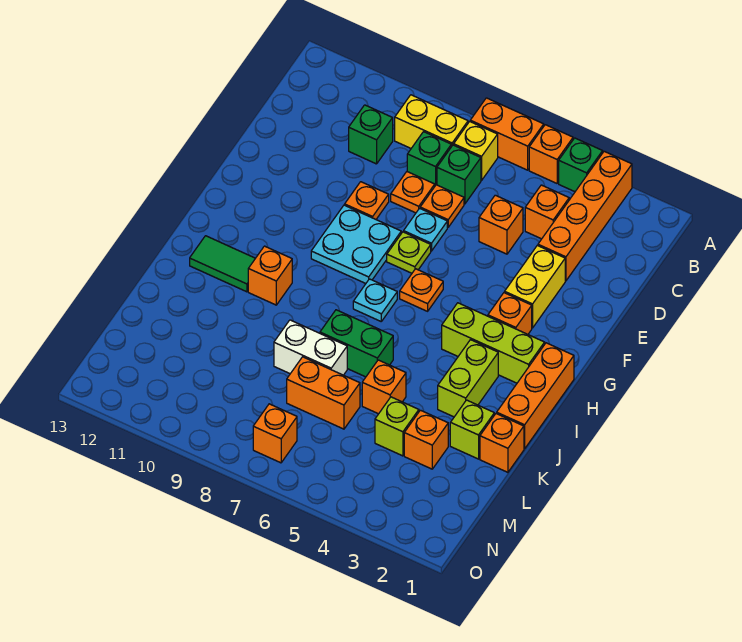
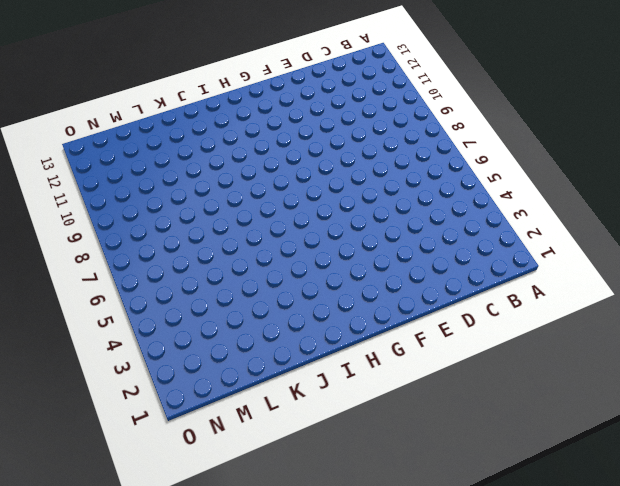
none -> orange 1x4 brick [538,151,632,281]
none -> green 1x1 brick [559,138,603,192]
none -> orange 1x1 brick [529,125,573,183]
none -> orange 1x2 brick [470,98,544,170]

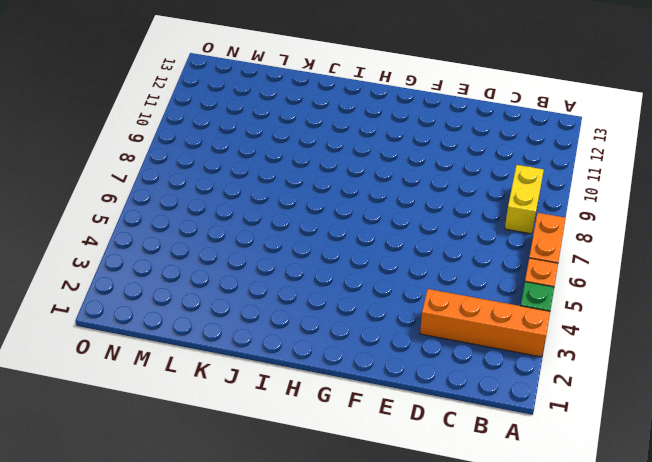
none -> yellow 1x1 brick [454,122,498,180]
none -> orange 1x1 brick [525,185,569,239]
none -> green 1x1 brick [437,145,481,204]
none -> green 1x1 brick [407,132,451,186]

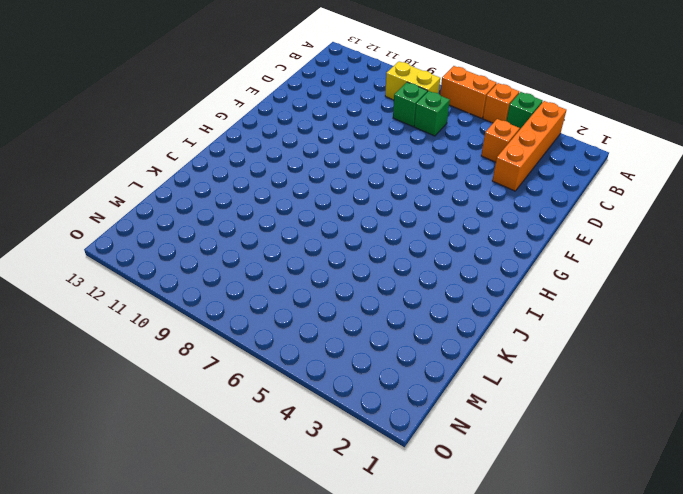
none -> yellow 1x1 brick [454,122,498,180]
none -> green 1x1 brick [349,105,393,164]
none -> orange 1x1 brick [479,195,523,254]
none -> orange 1x1 plate [420,185,464,227]

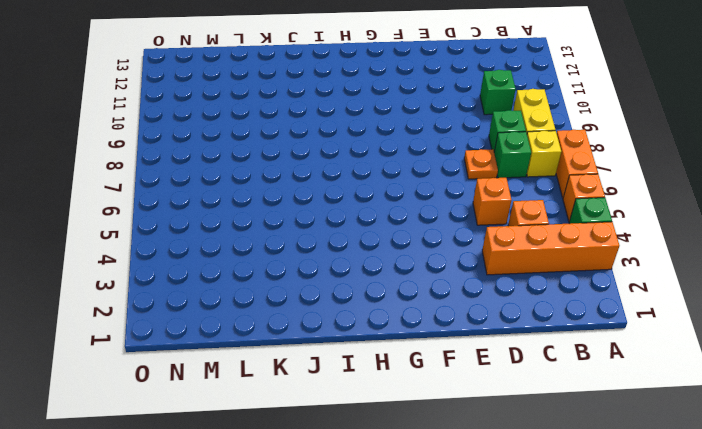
none -> orange 1x1 plate [391,172,435,213]
none -> yellow 1x2 brick [505,246,565,328]
none -> cyan 1x1 plate [404,208,447,251]
none -> orange 1x1 plate [345,182,389,219]

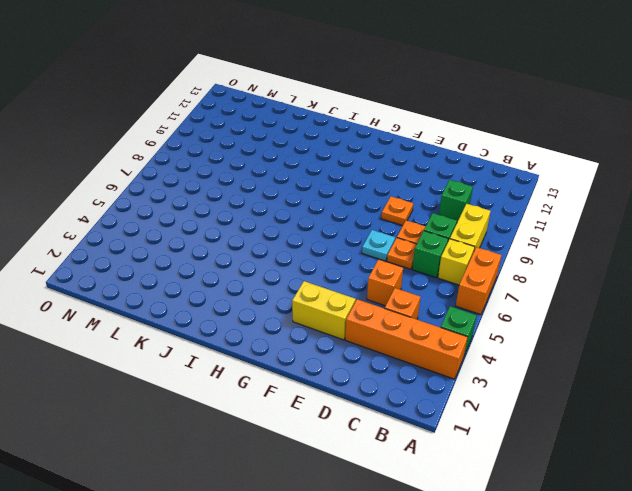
none -> orange 1x1 brick [529,125,573,183]
none -> lime 1x1 plate [387,232,431,273]
none -> cyan 2x2 plate [311,205,401,283]
none -> orange 1x1 brick [488,293,532,334]

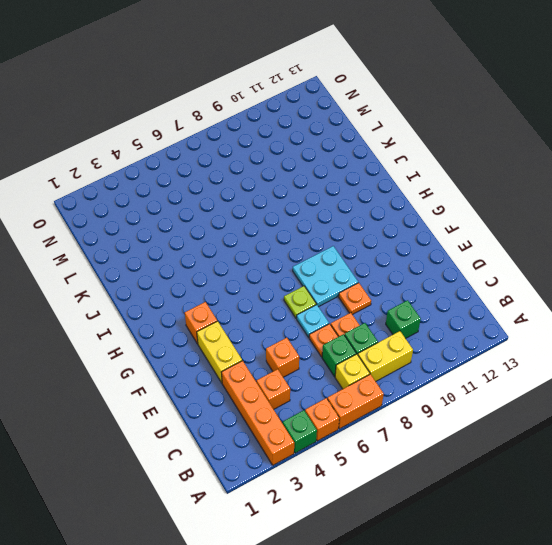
none -> orange 1x1 plate [400,269,443,311]
none -> orange 1x3 brick [497,343,574,449]
none -> lime 1x3 brick [442,303,545,383]
none -> cyan 1x1 plate [353,279,397,321]

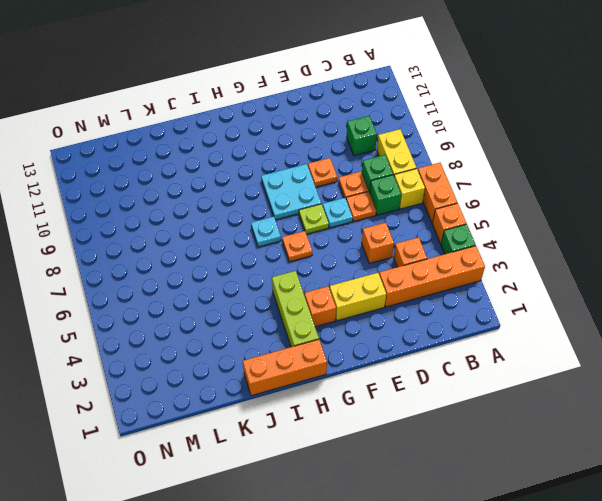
none -> lime 1x2 brick [438,340,498,417]
none -> orange 1x1 brick [248,246,292,305]
none -> green 1x2 tile [190,236,255,292]
none -> green 1x2 brick [320,310,393,377]

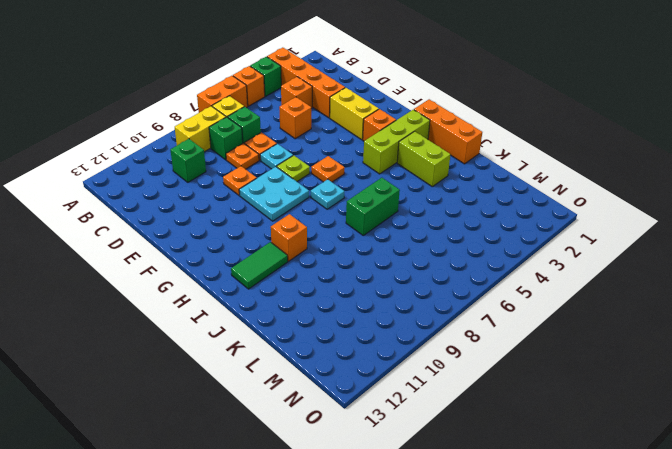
none -> orange 1x1 brick [480,413,524,472]
none -> lime 1x1 brick [450,400,494,459]
none -> orange 1x1 brick [362,360,406,414]
none -> white 1x2 brick [274,320,347,375]

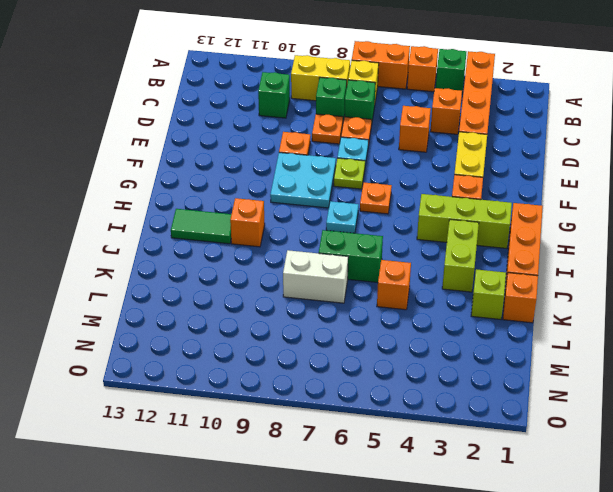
none -> orange 1x1 brick [404,410,448,469]
none -> lime 1x1 brick [375,397,419,456]
none -> orange 1x2 brick [287,357,360,429]
none -> orange 1x1 brick [253,404,297,463]

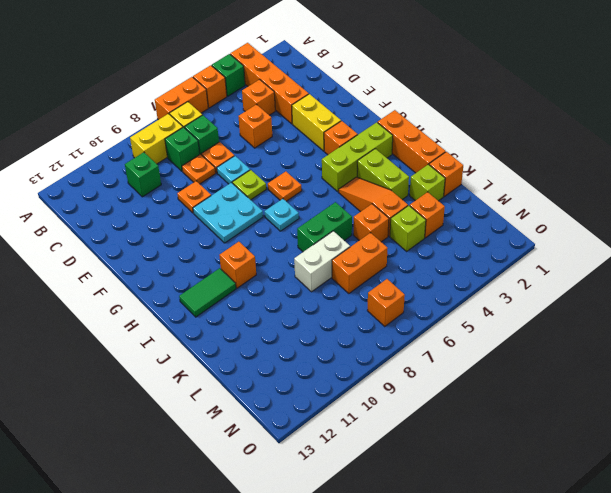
orange 1x3 slope [339,177,408,236] -> none

